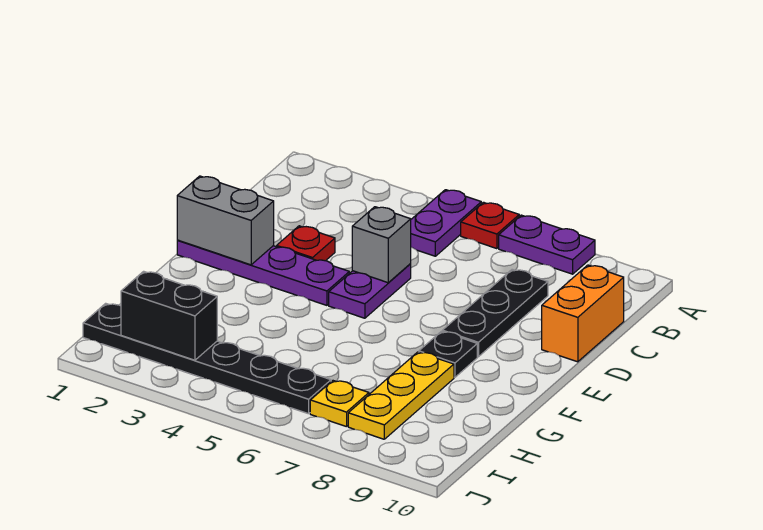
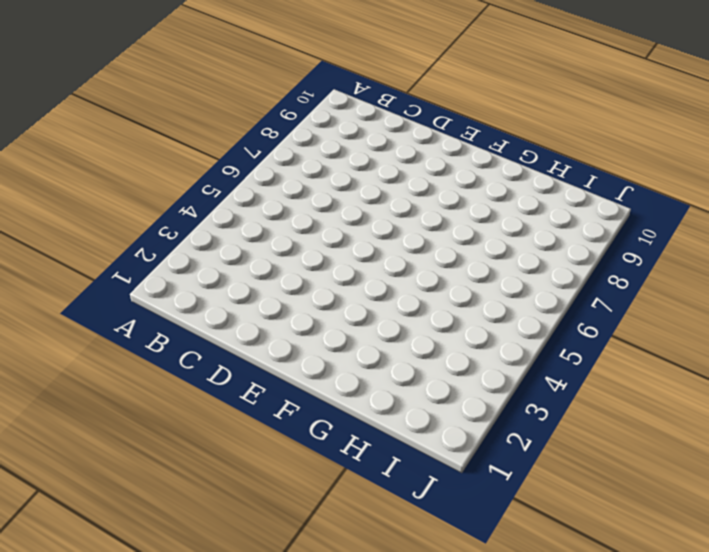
none -> purple 1x2 plate [411,190,481,256]
none -> red 1x1 plate [461,202,519,249]
none -> purple 1x2 plate [499,215,595,274]

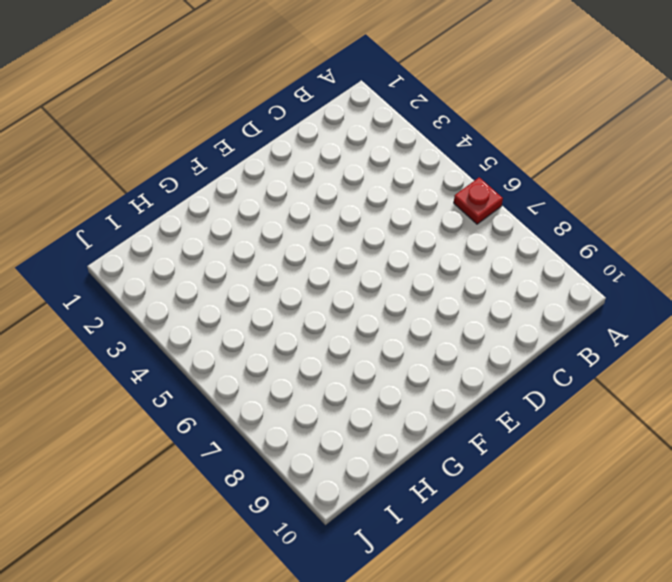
none -> purple 1x2 plate [411,190,481,256]
none -> purple 1x2 plate [499,215,595,274]
none -> black 1x3 plate [442,269,548,357]

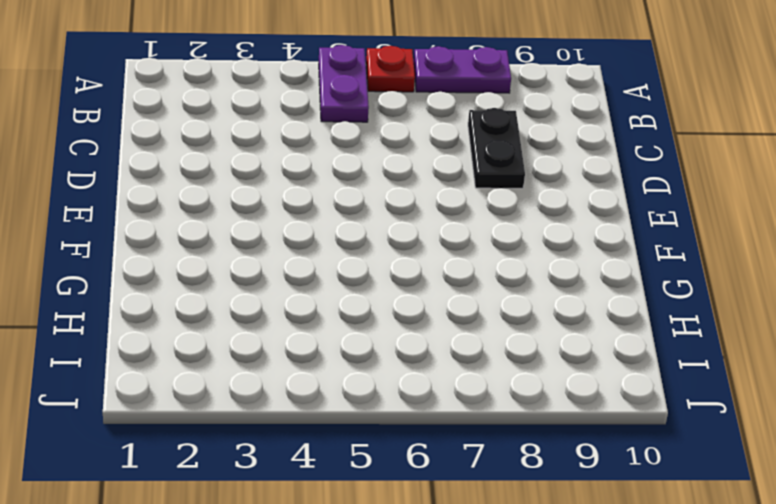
black 1x2 plate [468,108,525,188] -> black 1x3 plate [442,269,548,357]
none -> orange 1x2 brick [542,265,624,362]
none -> red 1x1 plate [277,226,335,261]
none -> purple 1x2 plate [329,264,411,318]

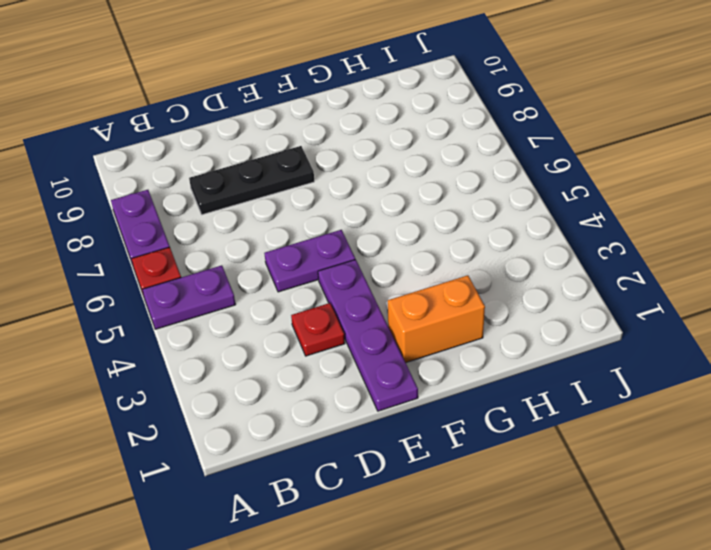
orange 1x2 brick [388,275,485,363] -> orange 1x2 brick moved to [542,265,624,362]
none -> black 1x1 plate [419,331,477,377]
none -> yellow 1x3 plate [348,352,454,439]
none -> black 1x6 plate [83,303,331,414]

